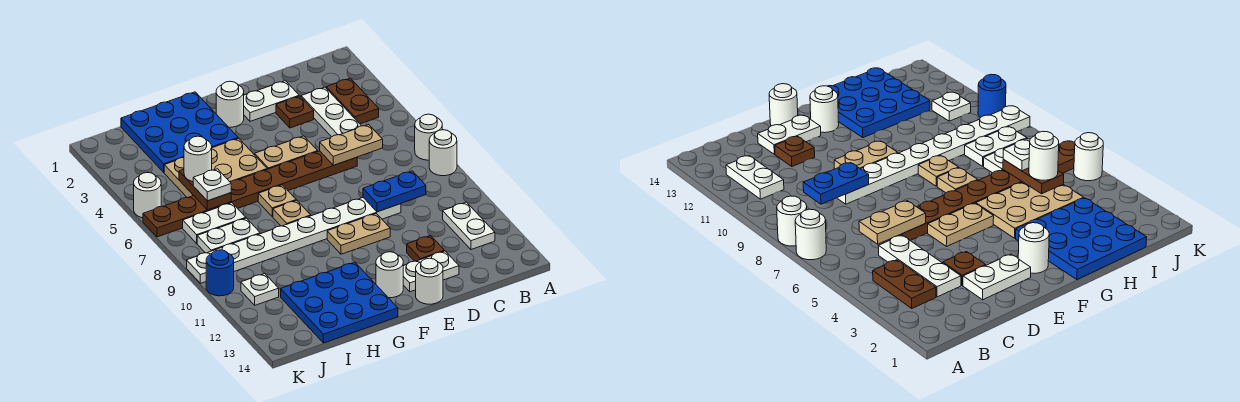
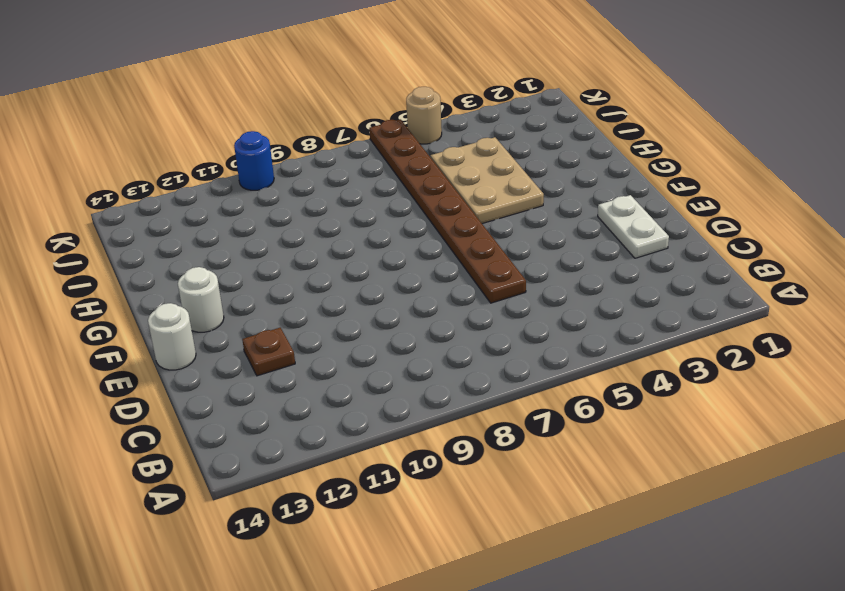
tan 1x1 round brick [406,87,442,144] -> white 1x1 round brick [134,173,161,218]
none -> white 1x1 round brick [415,114,442,160]
none -> white 1x1 round brick [429,130,457,176]
none -> brown 1x2 plate [326,78,379,124]
none -> white 1x2 plate [443,202,495,250]

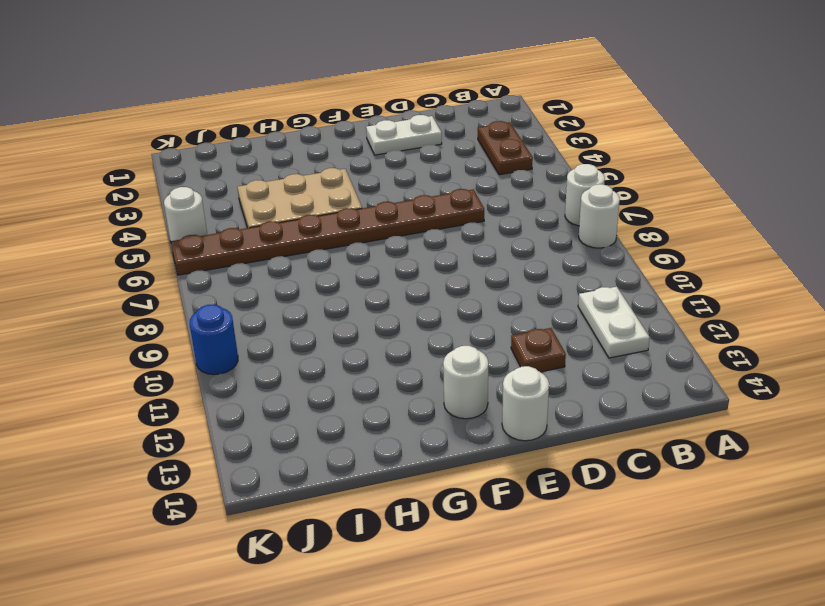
none -> white 1x3 plate [301,87,361,137]
none -> brown 1x1 plate [276,96,314,128]
none -> white 1x8 plate [187,198,401,283]
none -> white 1x2 plate [403,251,459,292]

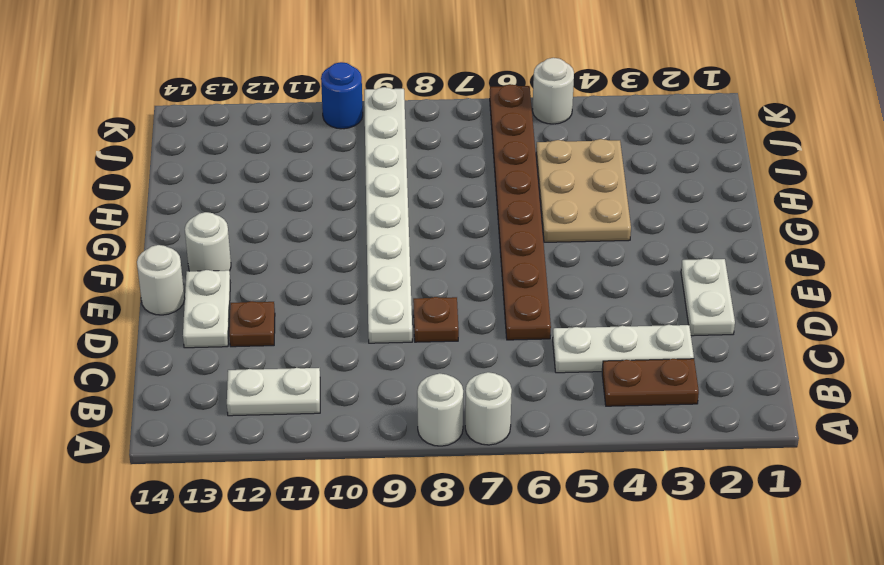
brown 1x1 plate [413,297,459,342] -> brown 1x1 plate moved to [276,96,314,128]
none -> tan 1x2 plate [255,136,318,169]
none -> tan 1x2 plate [327,214,390,254]
none -> white 1x1 round brick [216,81,244,127]
none -> blue 3x3 plate [121,92,238,172]

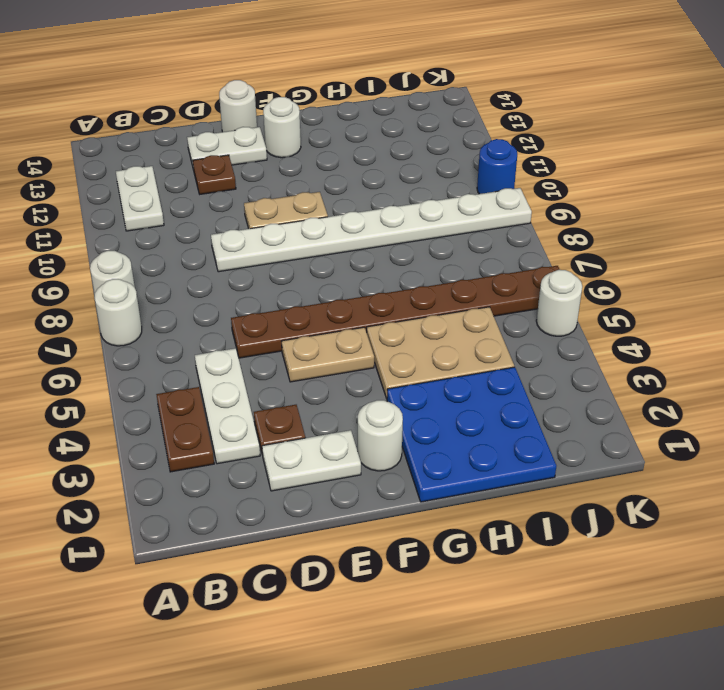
none -> tan 1x1 plate [258,185,296,217]
none -> tan 1x1 plate [273,200,311,226]
none -> blue 3x3 plate [281,262,398,343]
none -> white 1x2 plate [183,203,246,243]

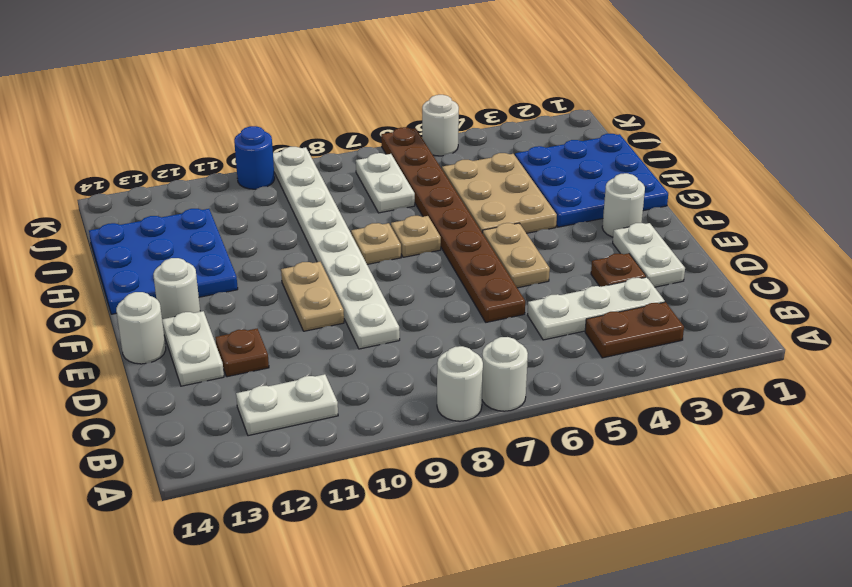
none -> white 1x2 plate [197,218,261,253]
none -> white 1x1 plate [241,273,279,305]
none -> tan 1x2 plate [320,124,383,165]
none -> blue 1x2 plate [363,171,426,212]

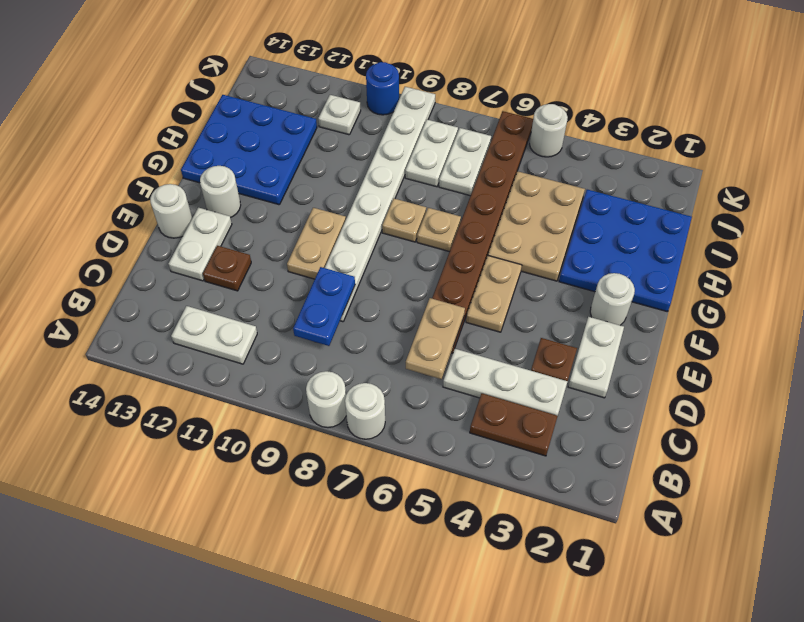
none -> brown 1x2 plate [179,169,231,210]
none -> white 1x1 round brick [184,136,212,182]
none -> white 1x1 plate [193,169,231,201]

